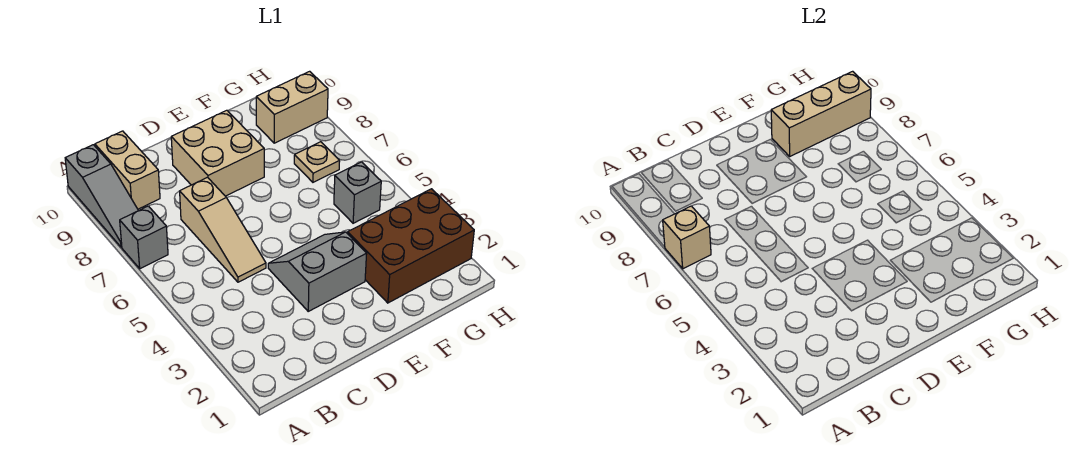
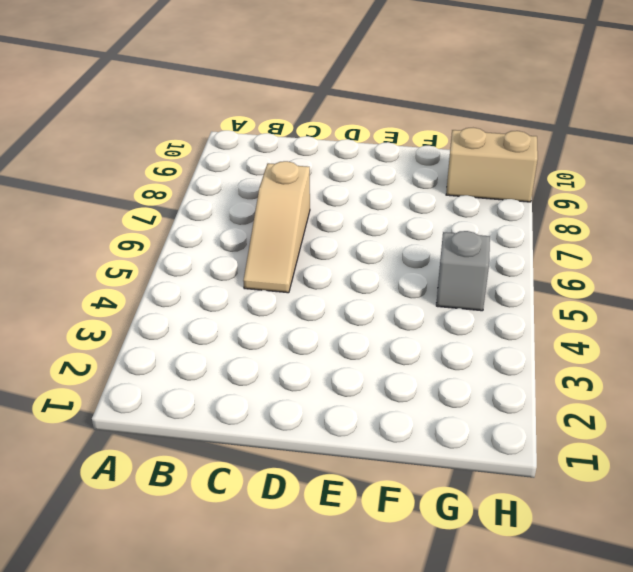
none -> grey 1x1 brick [120,206,168,269]
none -> grey 1x3 slope [65,145,138,247]
none -> tan 1x2 brick [95,131,160,209]

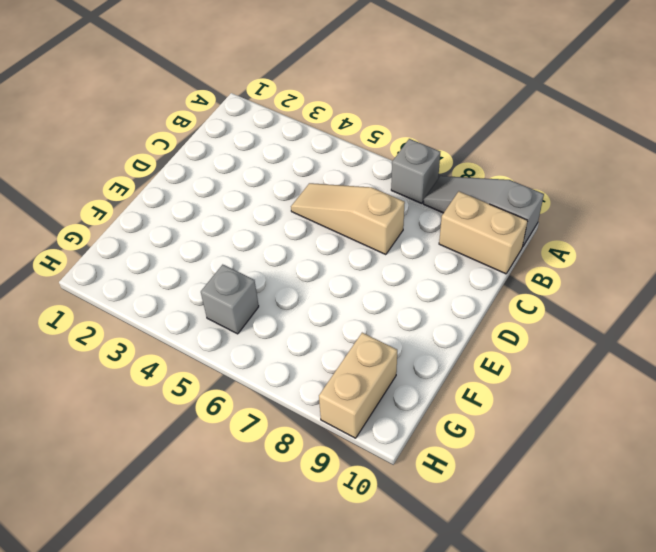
none -> grey 2x2 slope [268,232,367,311]
none -> tan 2x2 brick [171,110,264,196]
none -> brown 2x3 brick [348,189,474,303]

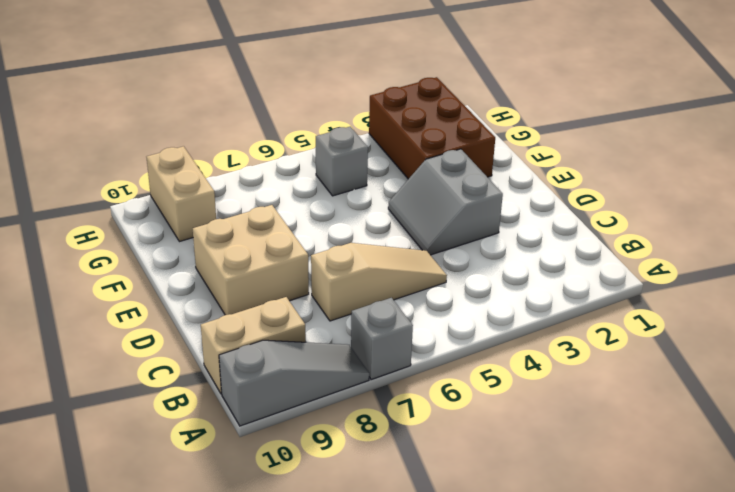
none -> tan 1x1 plate [294,142,340,182]
none -> tan 1x1 brick [663,206,711,269]
none -> tan 1x3 brick [771,71,871,156]

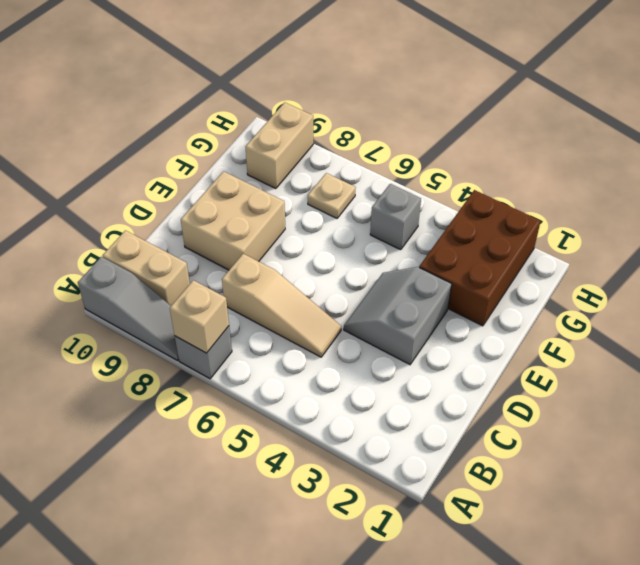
none -> tan 1x3 brick [771,71,871,156]

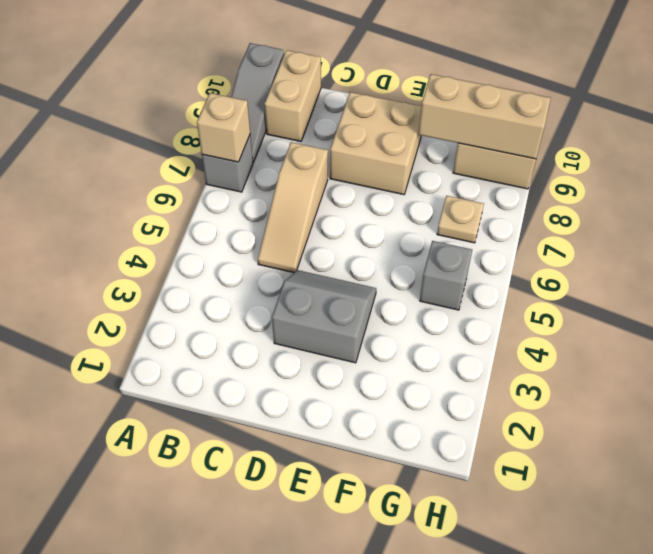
none -> brown 2x3 brick [348,189,474,303]

